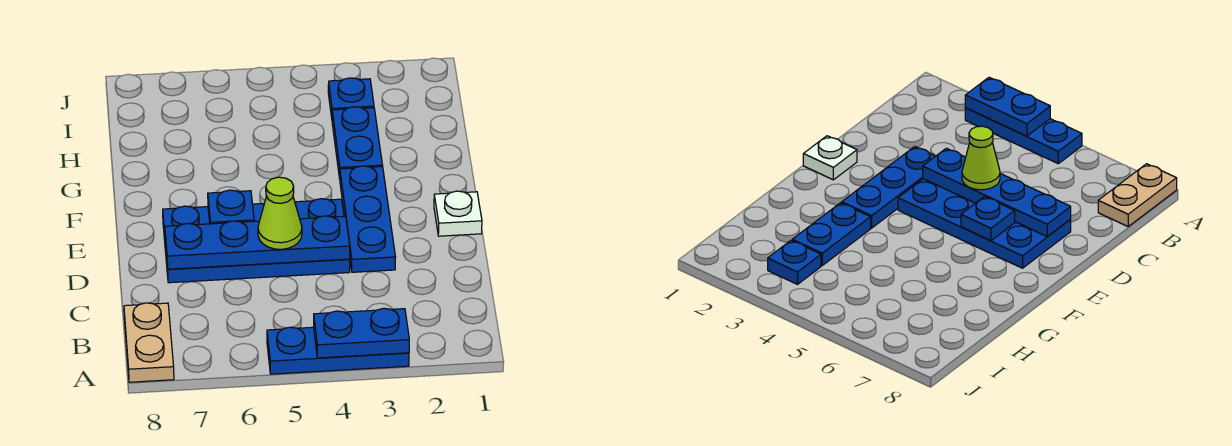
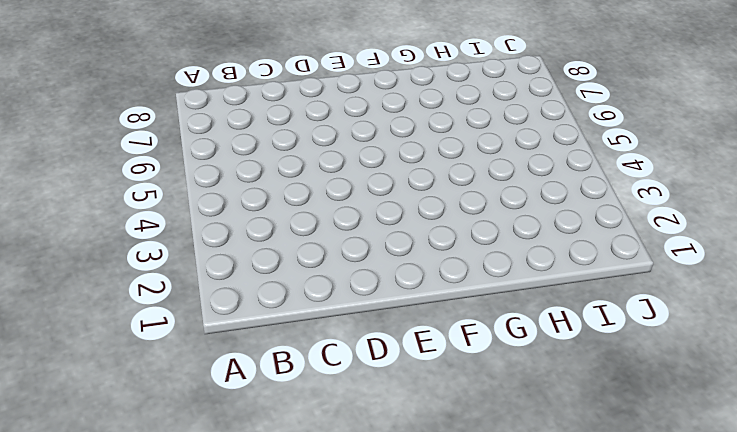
none -> blue 1x3 plate [267,327,409,374]
none -> tan 1x2 plate [124,303,174,382]

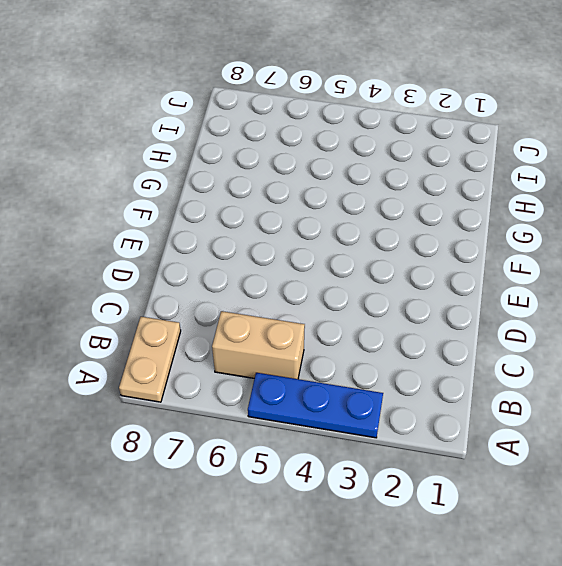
tan 1x2 brick [212,311,305,379] -> none
none -> blue 1x3 plate [340,166,396,272]
none -> blue 2x4 plate [163,199,350,283]

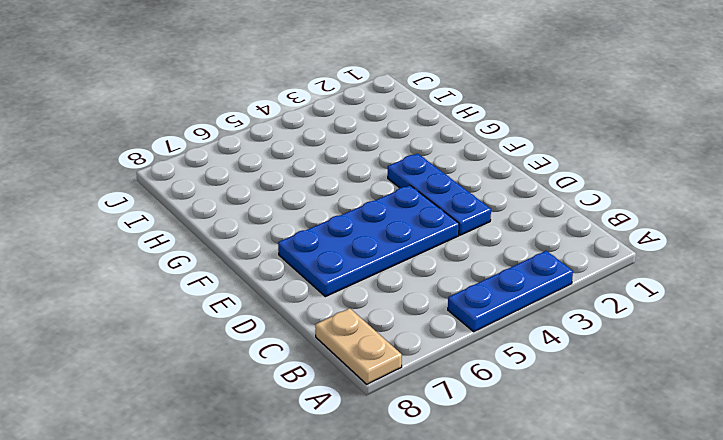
none -> white 1x1 plate [434,191,482,236]
none -> blue 1x2 plate [332,107,383,178]

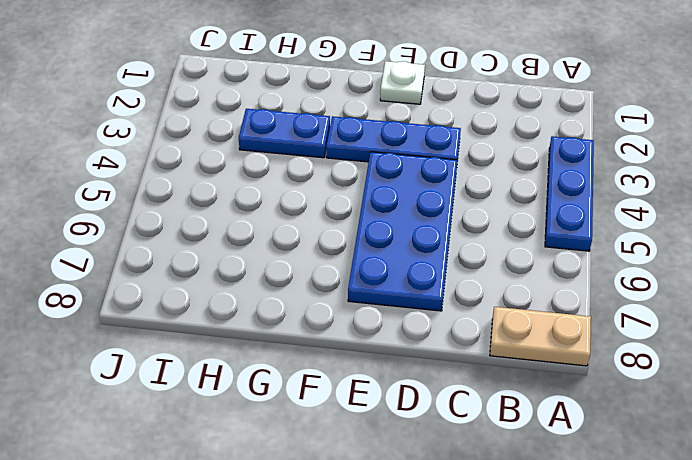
none -> blue 1x1 plate [328,78,374,117]
none -> blue 1x2 plate [314,308,409,358]

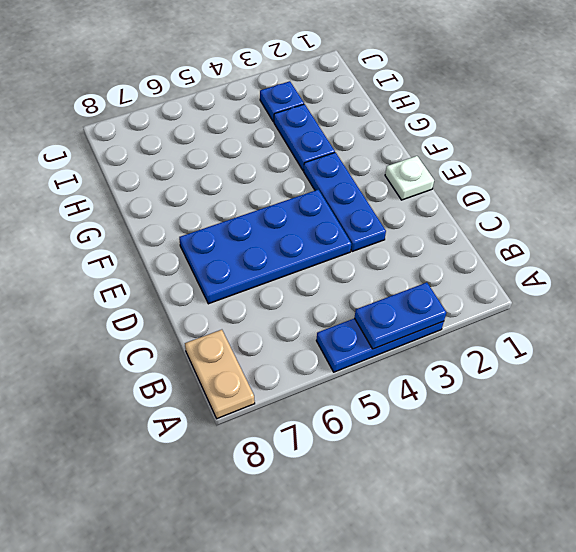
none -> blue 1x4 plate [165,216,350,269]
none -> blue 1x1 plate [208,190,254,224]

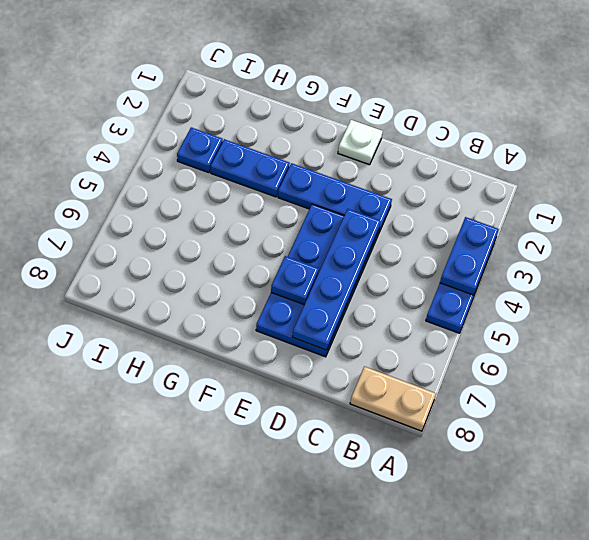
none -> lime 1x1 cone [258,177,302,249]

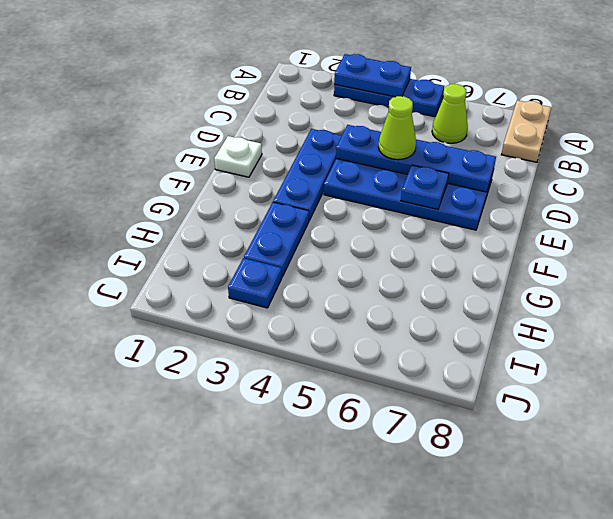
lime 1x1 cone [432,84,468,143] -> none

